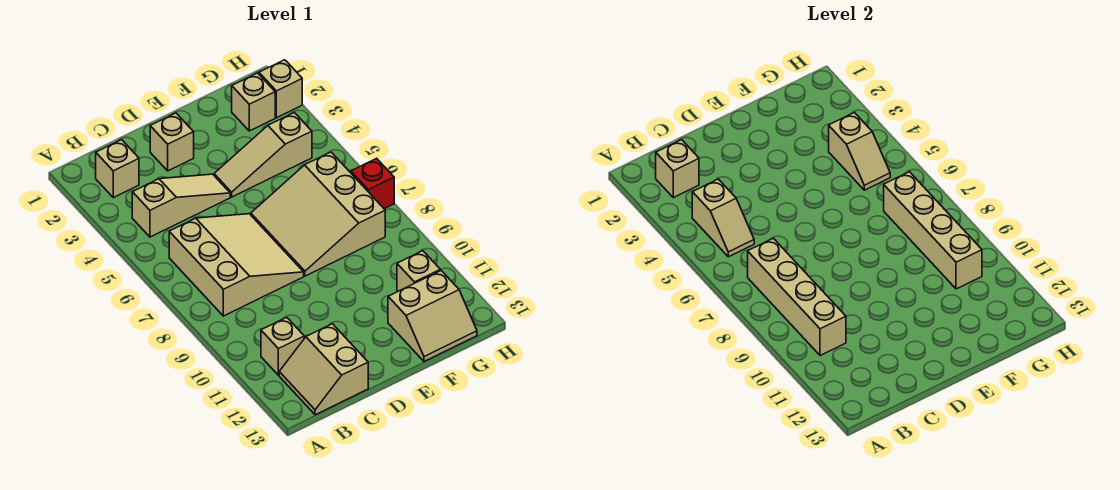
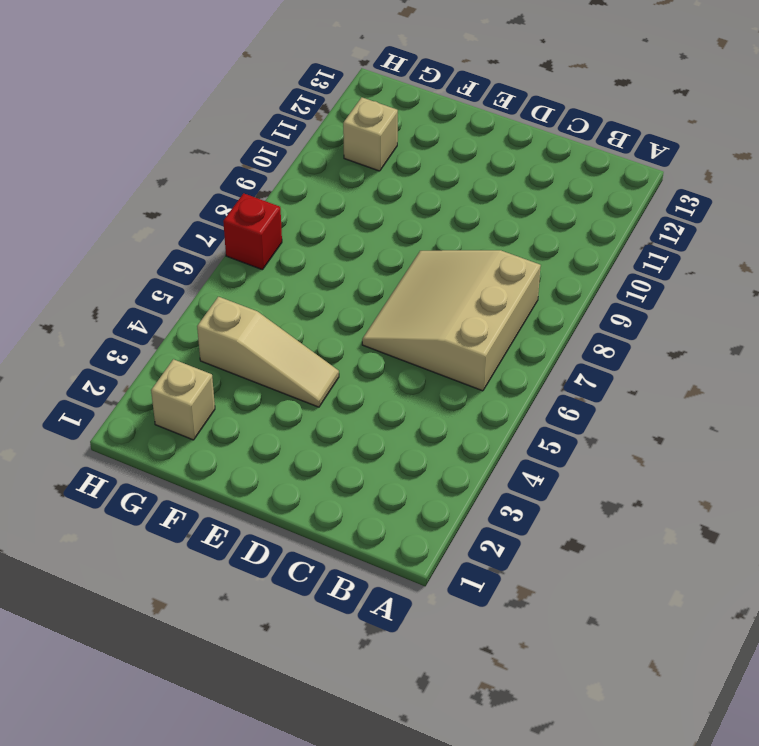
none -> tan 1x1 brick [96,140,139,198]
none -> tan 1x3 slope [132,174,230,237]
none -> tan 1x1 brick [261,317,304,375]

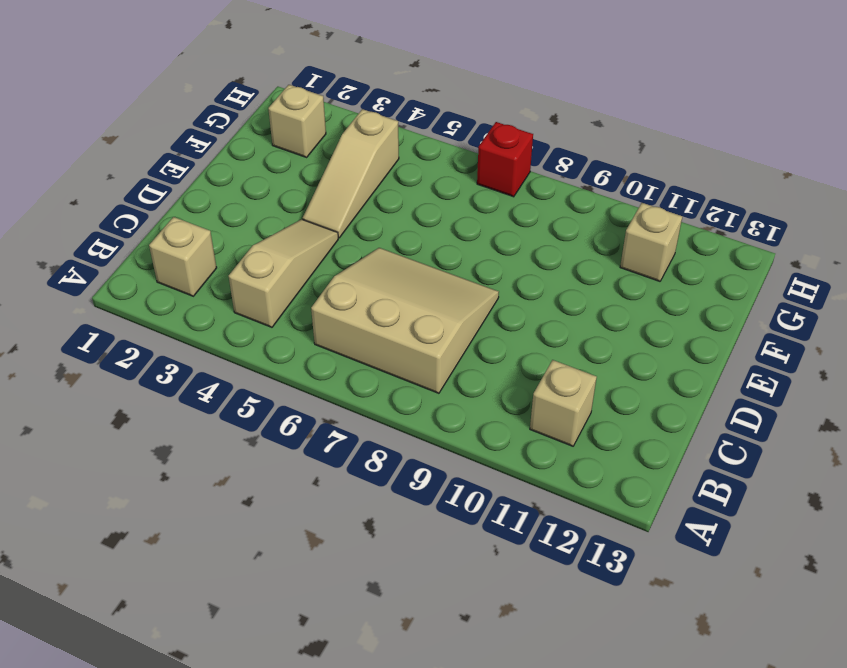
none -> tan 2x2 slope [279,324,368,415]
none -> tan 1x1 brick [150,113,194,171]
none -> tan 3x3 slope [251,152,385,276]

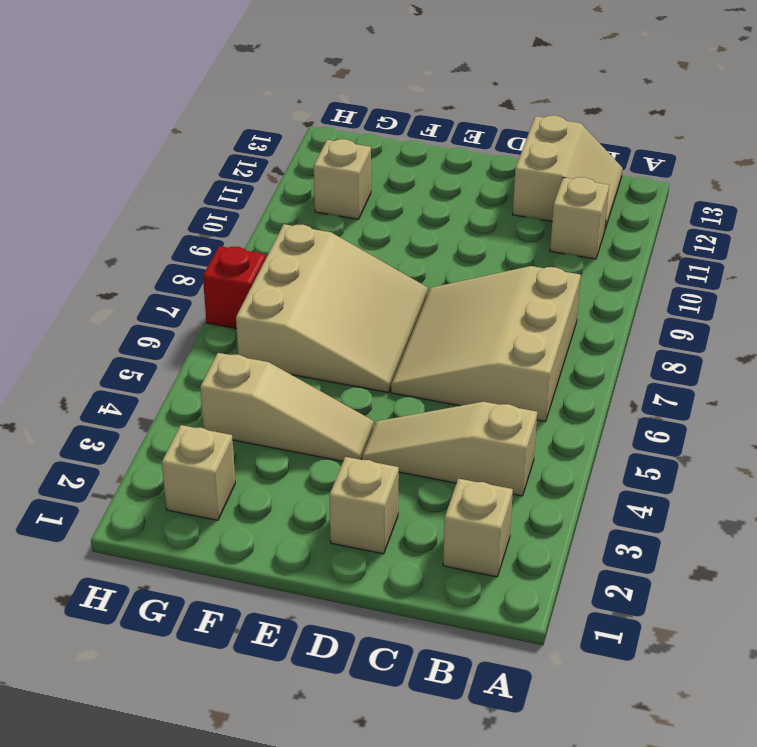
none -> tan 2x2 slope [388,271,477,361]
none -> tan 1x1 brick [259,60,302,118]
none -> tan 1x1 brick [656,140,699,198]

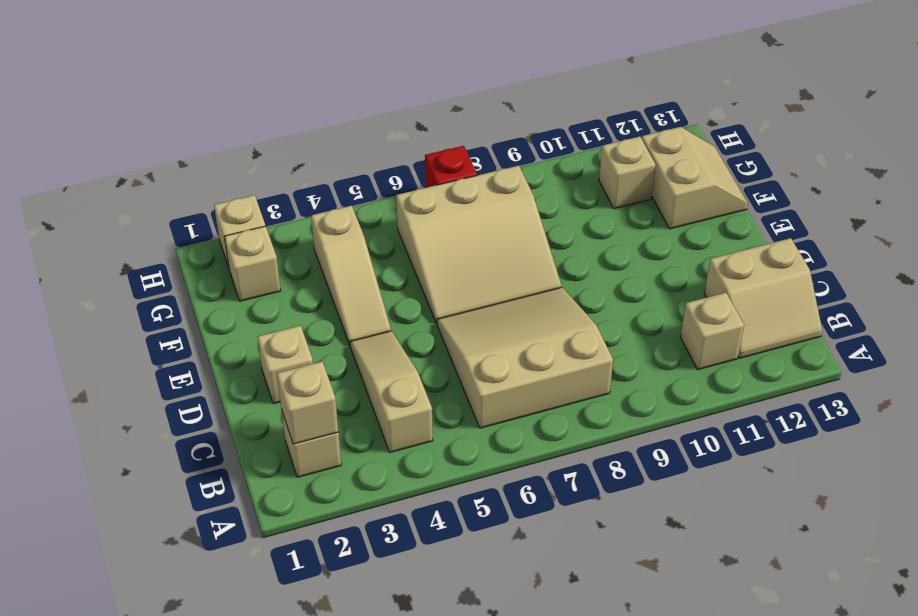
none -> tan 1x2 slope [692,179,754,257]
none -> tan 1x4 brick [748,238,846,356]
none -> tan 1x2 slope [829,113,890,190]

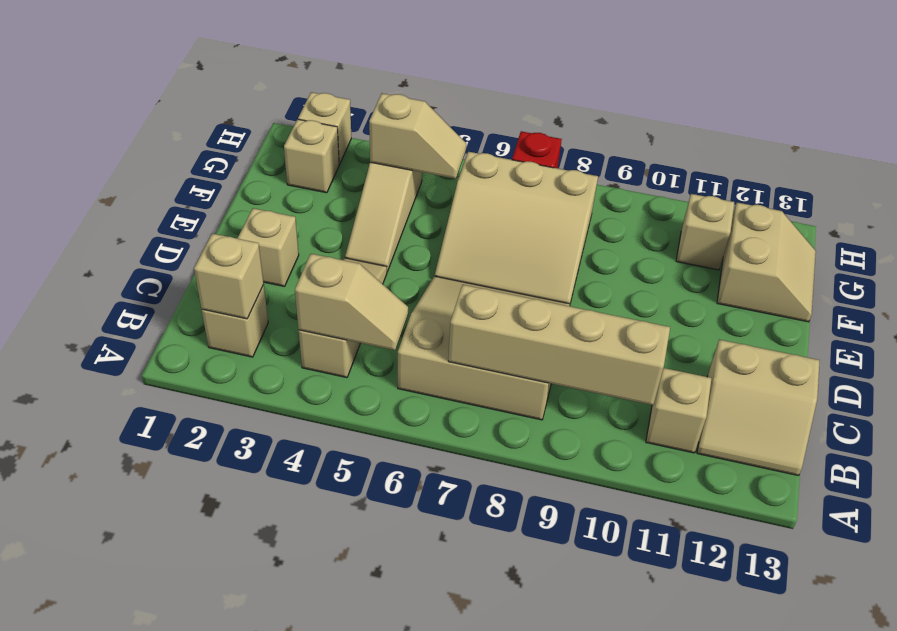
none -> tan 1x4 brick [884,172,982,289]

